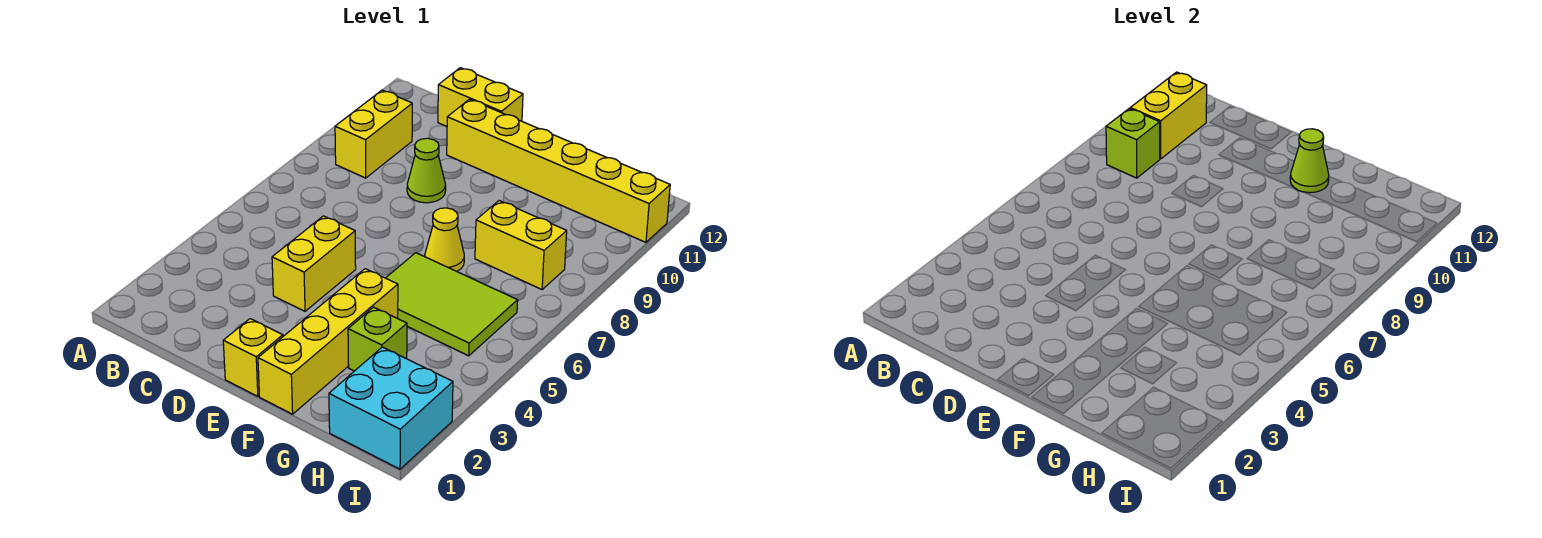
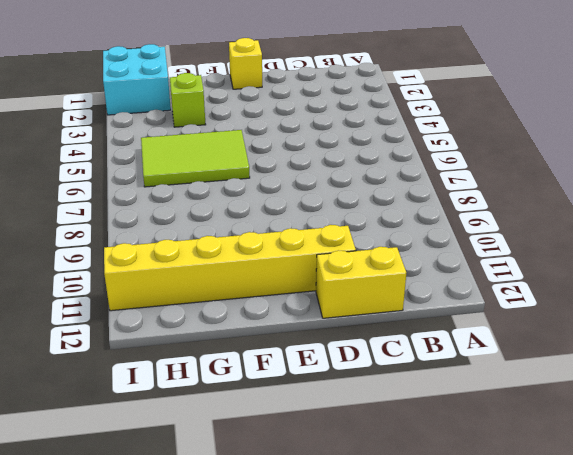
none -> yellow 1x2 brick [335,90,412,178]
none -> yellow 1x2 brick [272,216,356,311]
none -> lime 1x1 cone [407,138,446,203]

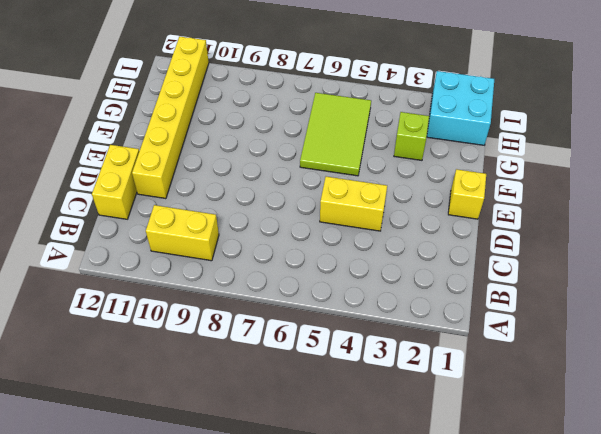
none -> lime 1x1 cone [407,138,446,203]
none -> yellow 1x4 brick [258,269,398,414]
none -> yellow 1x1 cone [425,208,464,271]

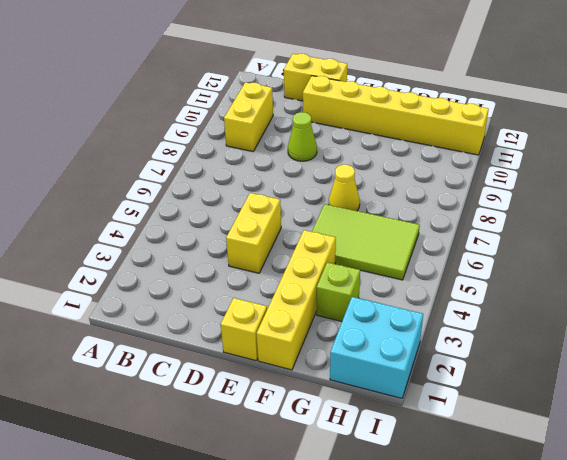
none -> yellow 1x2 brick [475,201,567,289]
none -> lime 1x1 brick [1106,109,1160,178]
none -> yellow 1x2 brick [1130,72,1207,159]

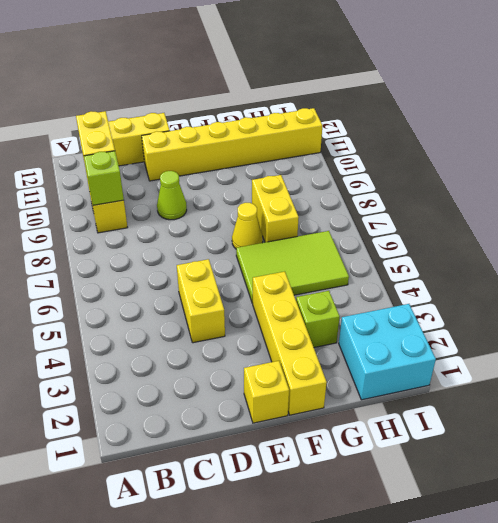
yellow 1x2 brick [252,175,299,242] -> yellow 1x2 brick turned to [475,201,567,289]
none -> lime 1x1 cone [1290,129,1329,193]

